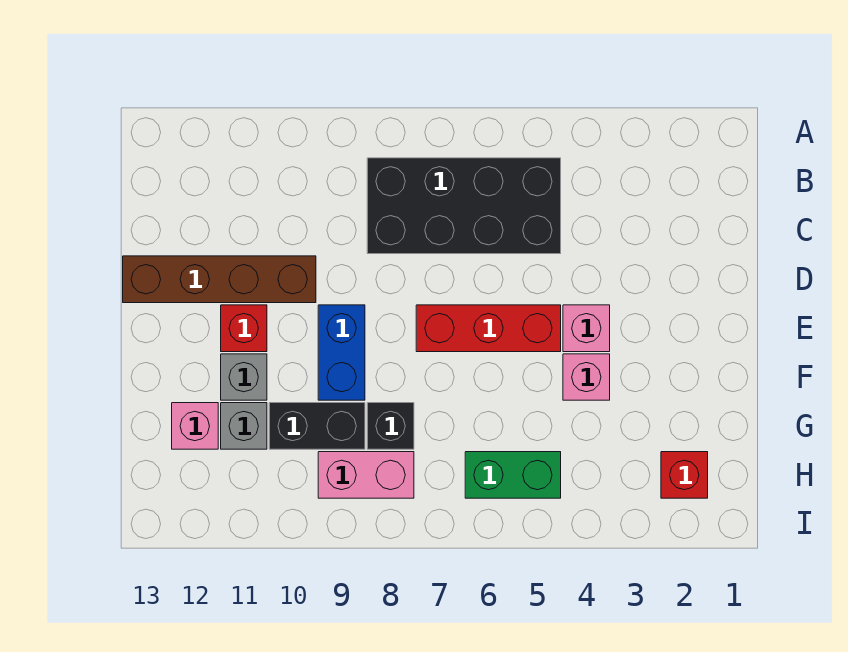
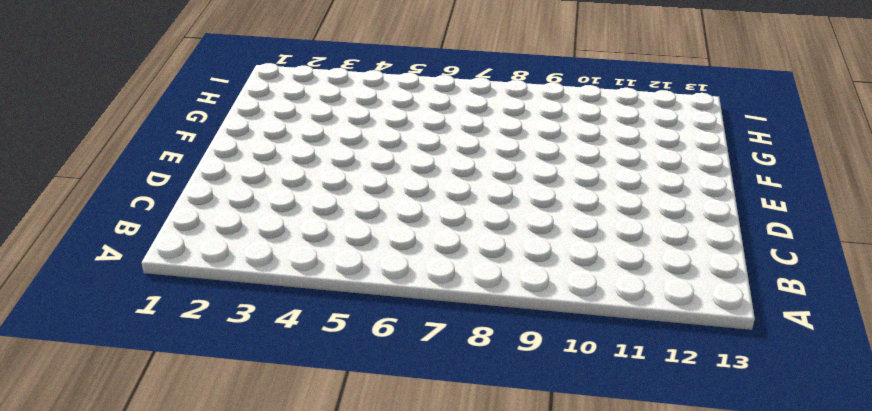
none -> black 2x4 brick [367,158,561,254]
none -> brown 1x4 brick [123,256,316,303]
none -> pink 1x1 brick [563,305,610,352]

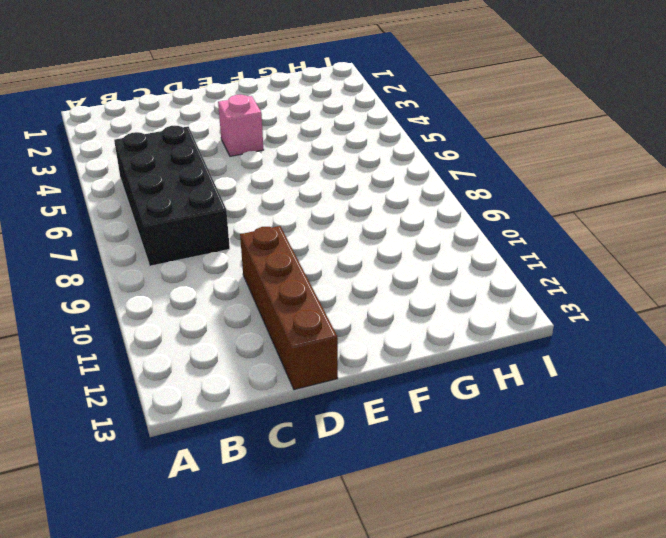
none -> red 1x3 brick [416,305,561,352]
none -> blue 1x2 brick [318,305,365,400]
none -> red 1x1 brick [221,305,267,352]

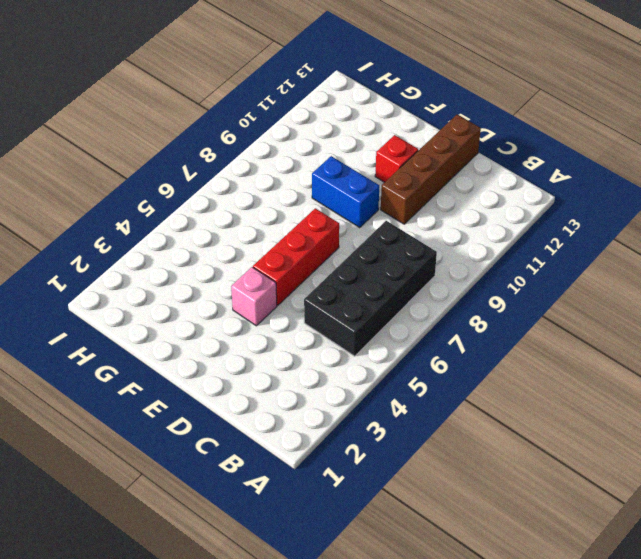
none -> pink 1x1 brick [563,354,610,400]
none -> grey 1x1 brick [221,354,267,400]
none -> black 1x1 brick [367,403,414,449]

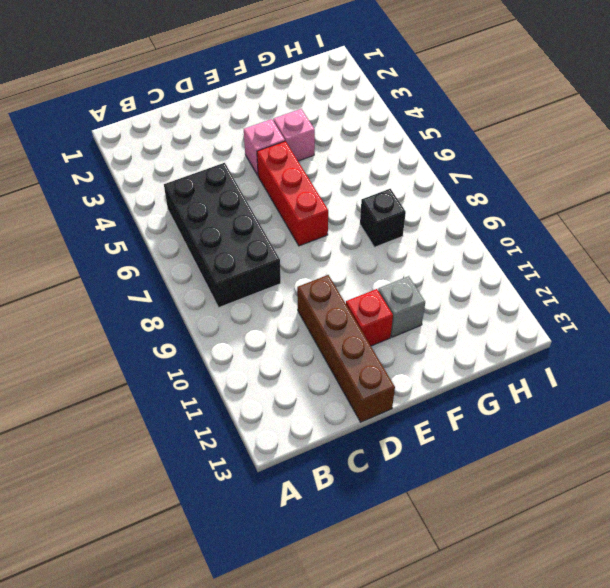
none -> blue 1x2 brick [318,305,365,400]
none -> black 1x2 brick [269,403,365,449]
none -> grey 1x1 brick [221,403,267,449]

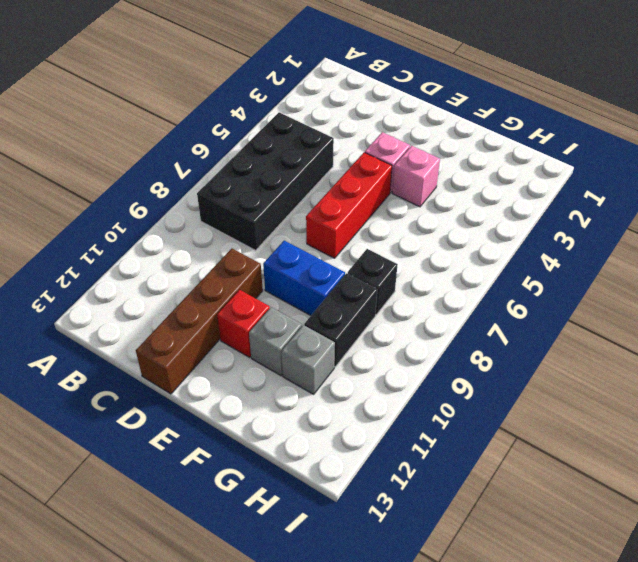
none -> pink 1x1 brick [172,403,218,449]
none -> red 1x1 brick [661,452,708,498]
none -> green 1x2 brick [465,452,561,498]

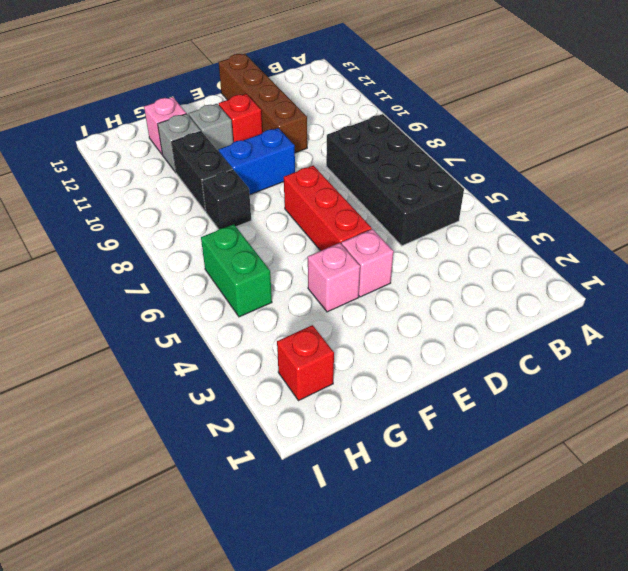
none -> pink 1x2 brick [318,452,414,498]

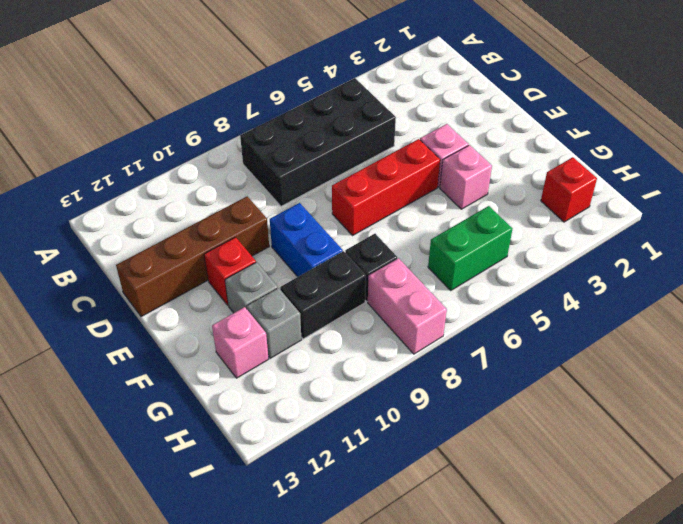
pink 1x2 brick [368,258,447,354] -> pink 1x2 brick turned to [318,452,414,498]

